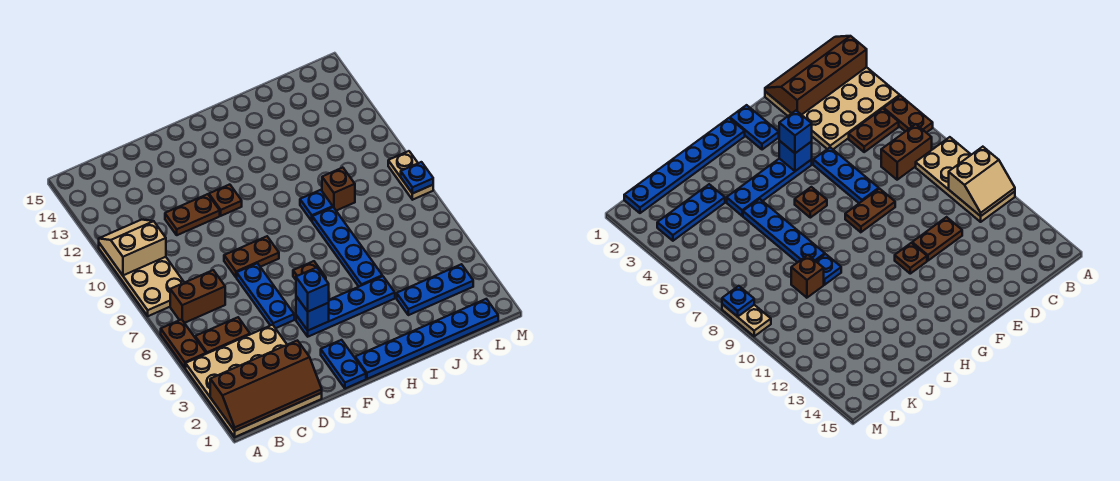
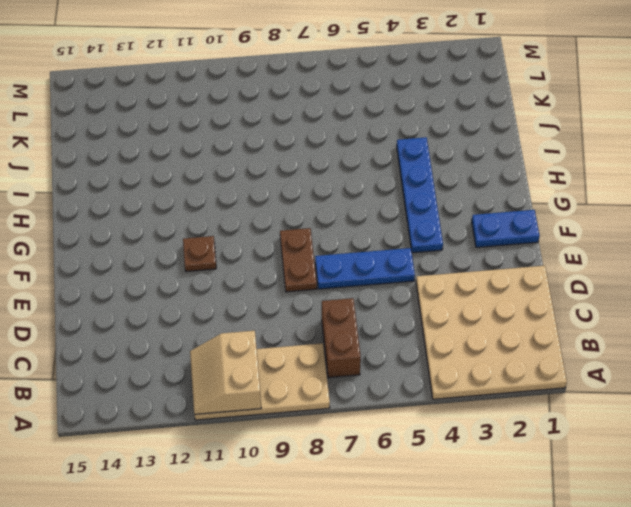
none -> brown 1x2 plate [161,319,206,368]
none -> brown 1x2 plate [195,317,250,354]
none -> brown 1x2 plate [165,194,220,235]

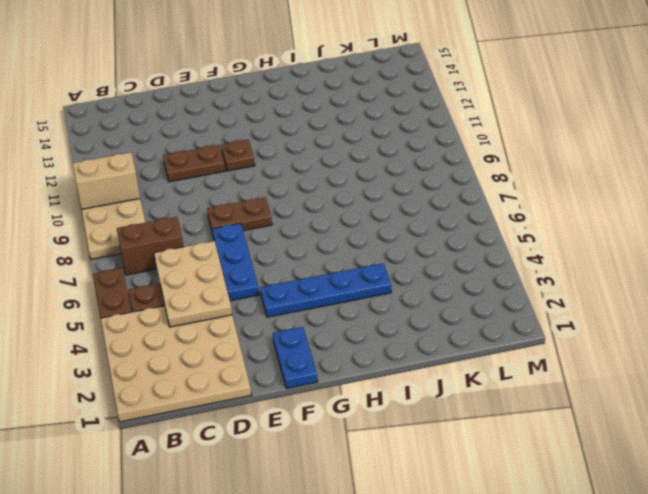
tan 2x3 plate [154,241,232,327] -> none
none -> blue 1x6 plate [355,299,498,379]
none -> brown 1x1 plate [293,261,326,280]
none -> blue 1x4 plate [312,207,382,286]

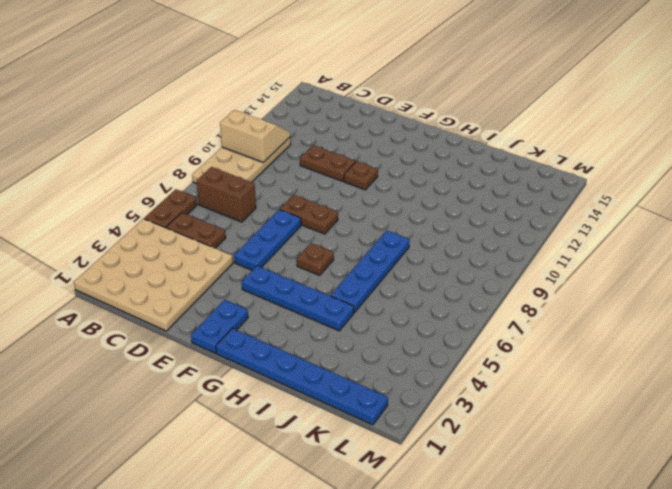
none -> blue 1x1 plate [300,190,333,221]
none -> blue 1x3 plate [397,264,473,315]
none -> brown 1x1 brick [322,168,355,211]

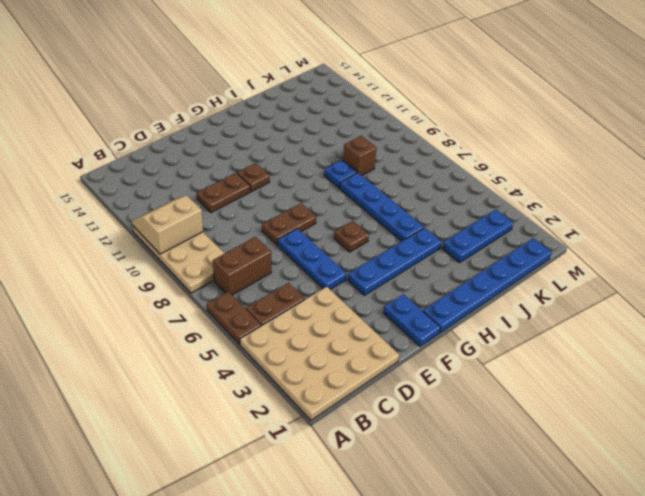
none -> tan 1x2 plate [388,151,433,200]
none -> brown 2x4 slope [210,340,322,431]
none -> blue 1x1 brick [296,296,329,330]

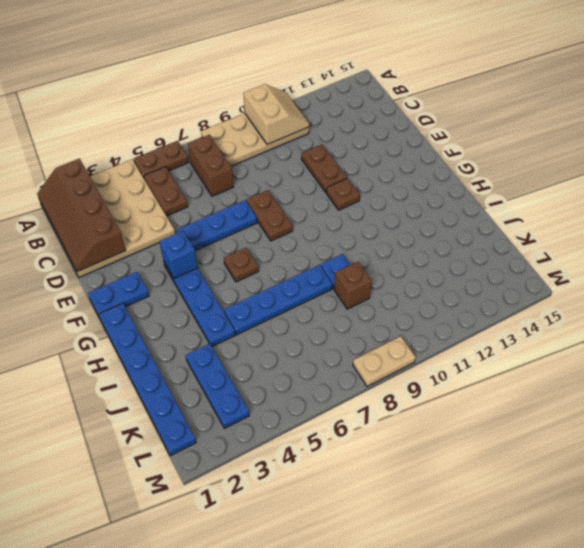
none -> blue 1x1 plate [401,162,433,194]
none -> blue 1x1 brick [296,268,329,311]

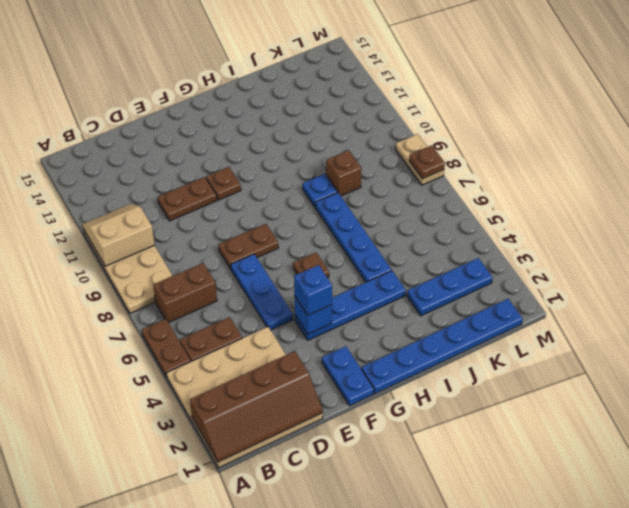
brown 1x1 plate [409,145,445,179] -> blue 1x1 plate [401,162,433,194]

